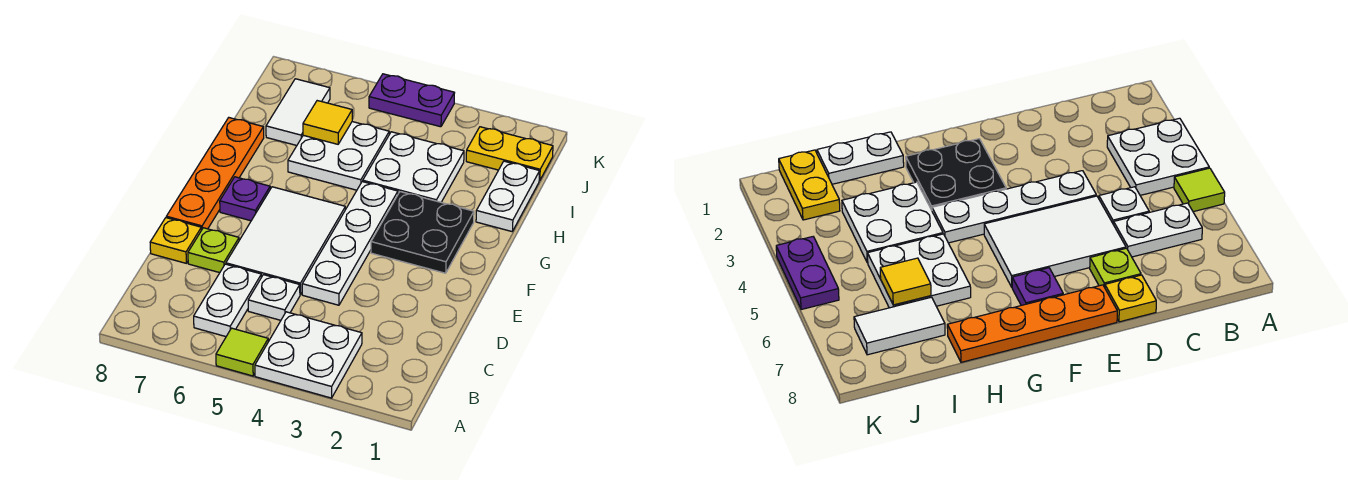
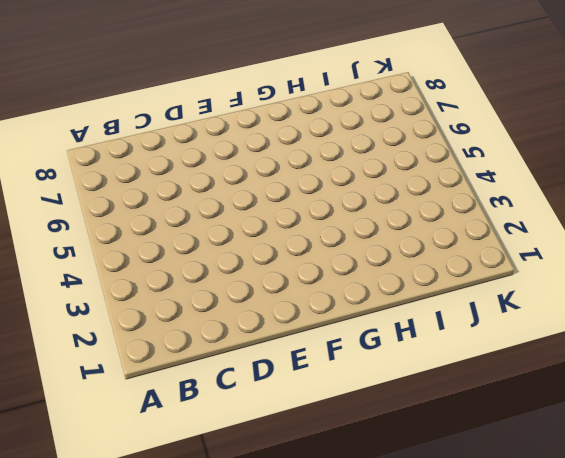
none -> white 2x2 plate [255,312,362,398]
none -> lime 1x1 tile [216,328,268,376]
none -> white 1x2 plate [194,264,261,337]

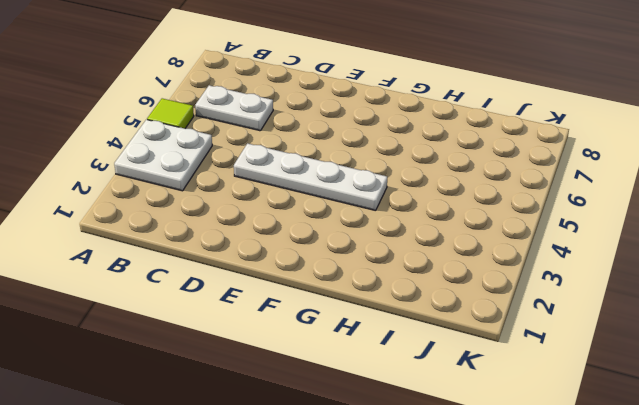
none -> white 1x1 plate [248,275,300,320]
none -> white 2x3 tile [226,187,345,295]
none -> lime 1x1 plate [188,228,239,273]

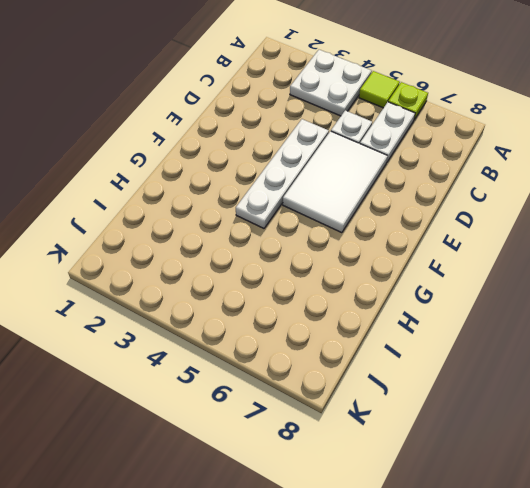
lime 1x1 plate [388,82,428,120] -> lime 1x1 plate moved to [188,228,239,273]
none -> yellow 1x1 plate [150,218,201,263]
none -> orange 1x4 plate [166,118,264,230]
none -> black 2x2 plate [371,192,474,273]

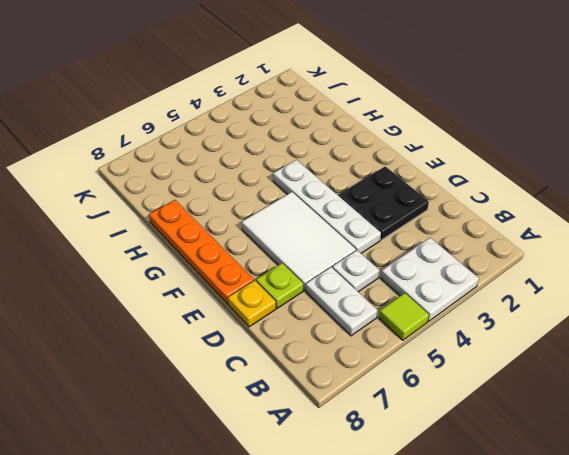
black 2x2 plate [339,166,429,240] -> black 2x2 plate moved to [371,192,474,273]
none -> purple 1x1 plate [220,177,270,221]
none -> white 1x2 plate [476,161,540,231]
none -> white 2x2 plate [363,132,464,202]

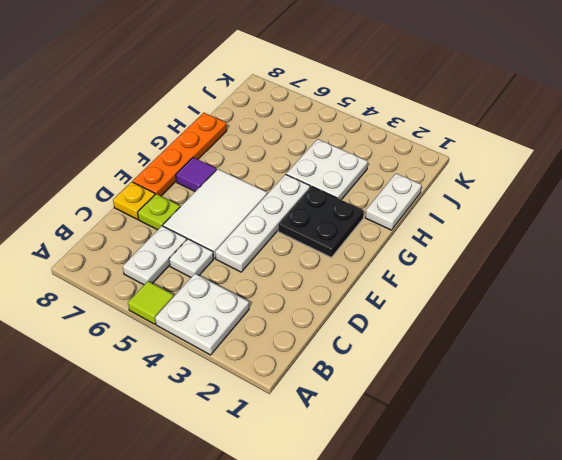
purple 1x1 tile [176,158,216,191] -> purple 1x1 plate [220,177,270,221]
none -> white 2x2 plate [288,122,389,190]
none -> white 1x2 tile [266,79,330,145]
none -> yellow 1x2 plate [466,127,553,181]

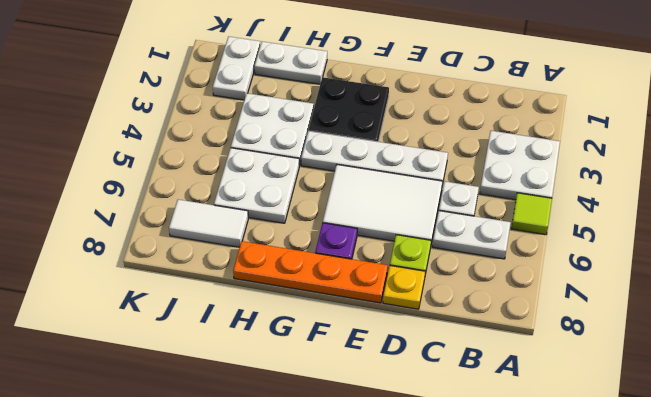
white 1x2 plate [213,37,260,100] -> yellow 1x2 plate [466,127,553,181]
none -> purple 1x2 plate [369,74,454,127]
none -> yellow 1x1 tile [303,101,352,144]

